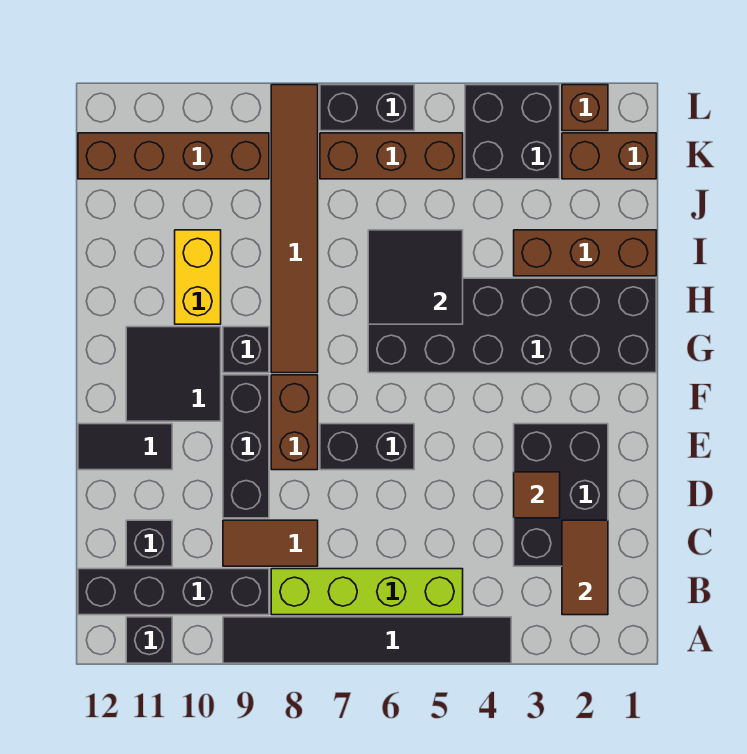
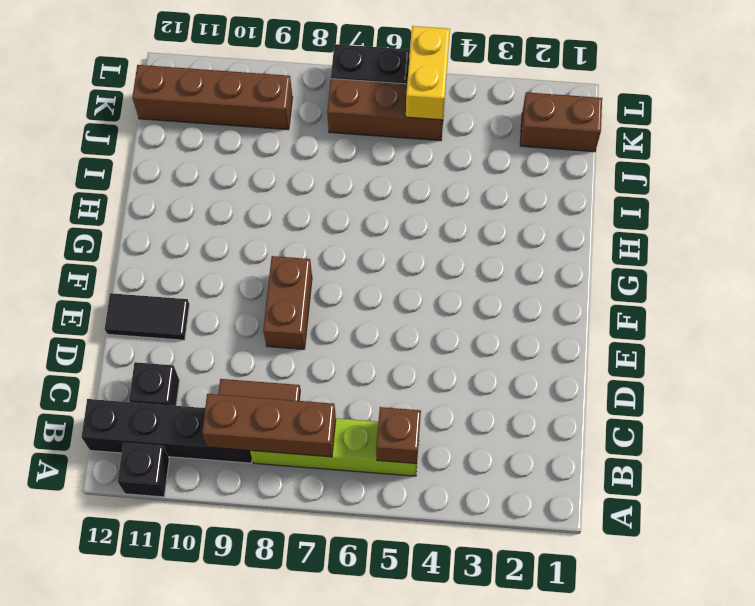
brown 1x1 brick [376,407,421,464] -> brown 1x1 brick moved to [562,85,608,131]
brown 1x3 brick [202,394,336,457] -> brown 1x3 brick moved to [514,230,656,276]
yellow 1x2 brick [406,26,450,120] -> yellow 1x2 brick moved to [175,230,221,324]
none -> black 1x6 tile [223,617,511,663]
none -> black 2x3 brick [514,424,608,566]
none -> black 1x3 brick [223,375,269,518]

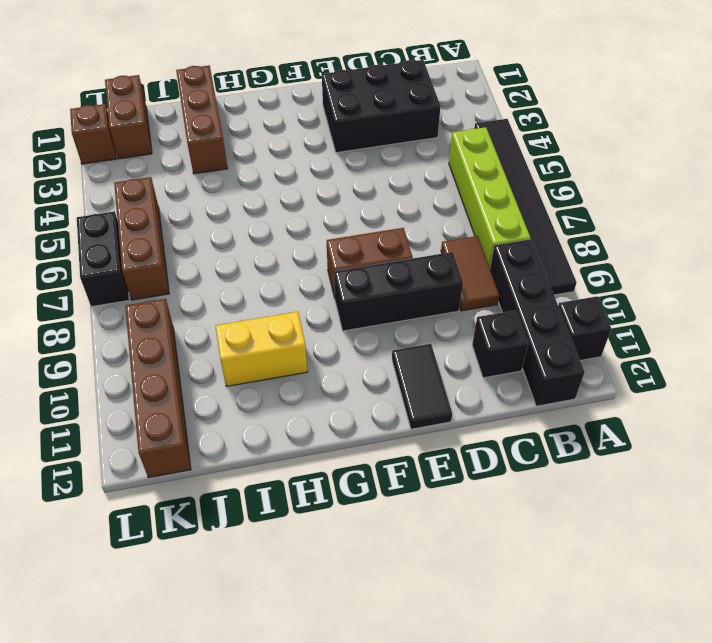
none -> black 1x2 brick [320,424,414,470]
none -> black 2x2 tile [126,327,221,421]
none -> black 2x6 brick [368,278,656,373]

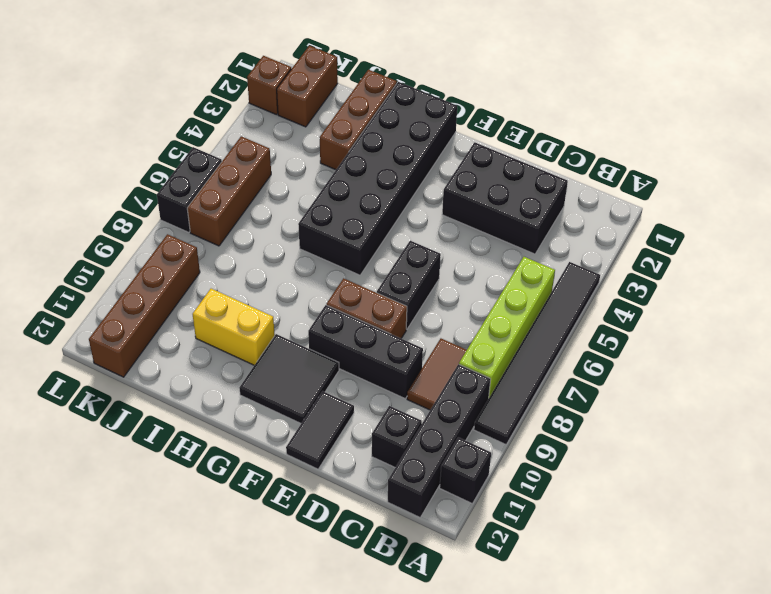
none -> brown 1x6 tile [271,85,318,373]
none -> black 1x1 brick [223,327,269,373]
none -> black 2x2 brick [465,85,560,179]

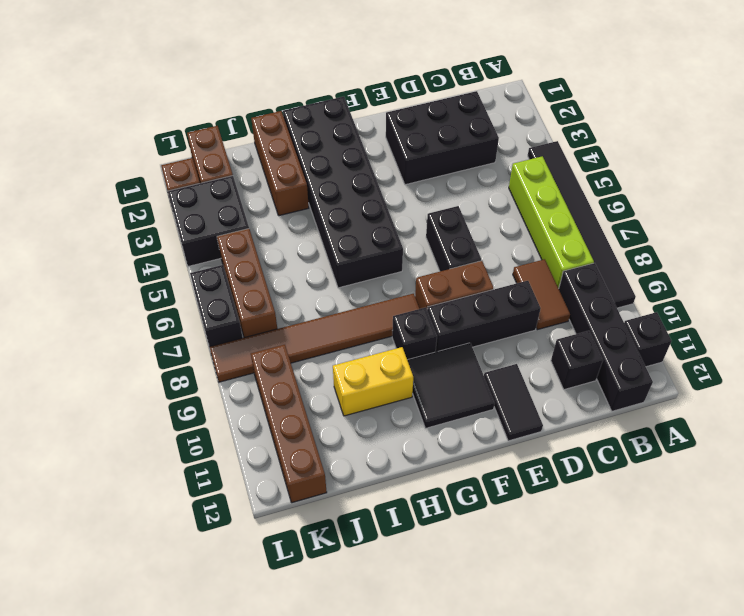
none -> brown 1x2 tile [562,520,608,615]
none -> brown 1x1 tile [514,472,560,518]
none -> black 2x2 tile [368,230,463,324]

